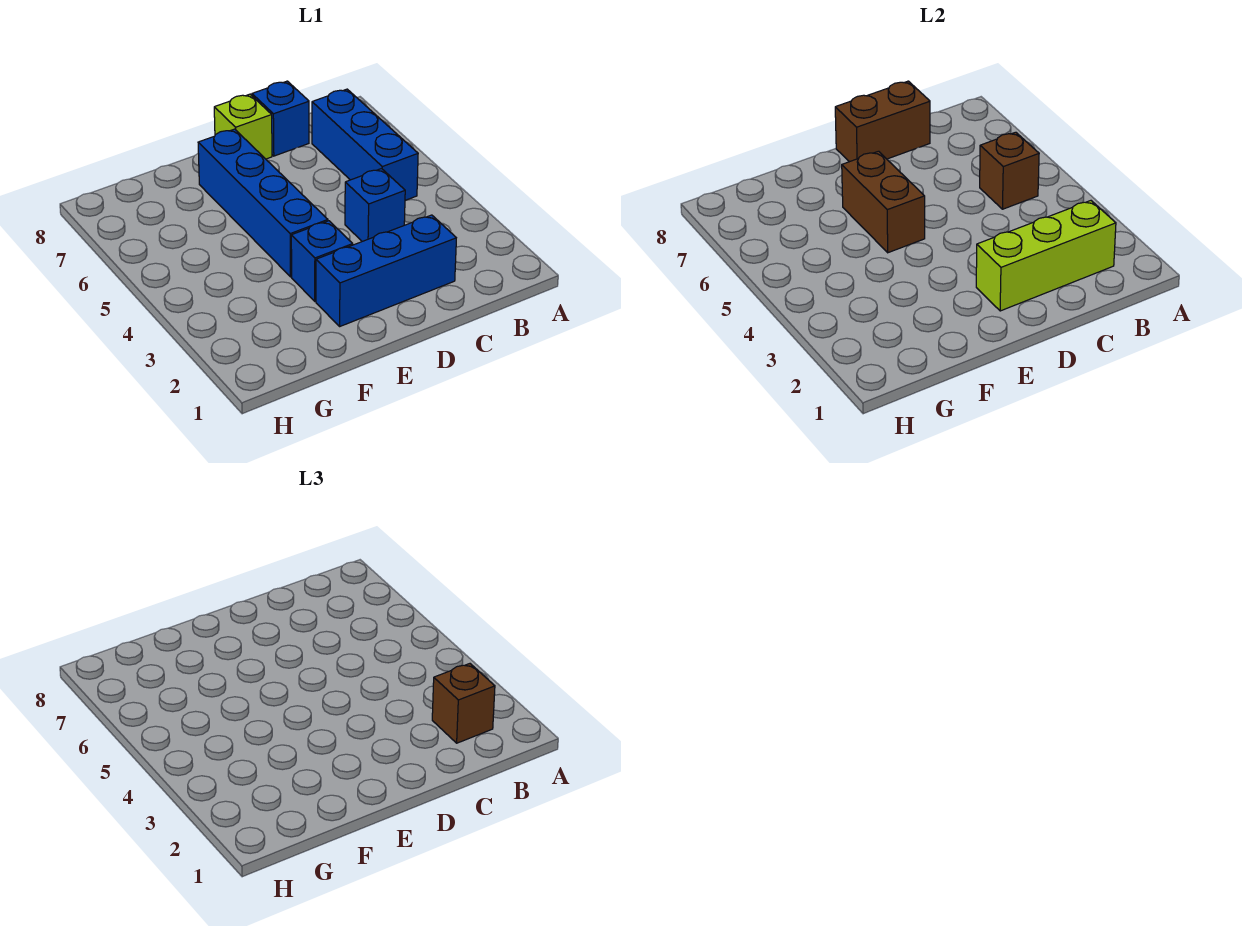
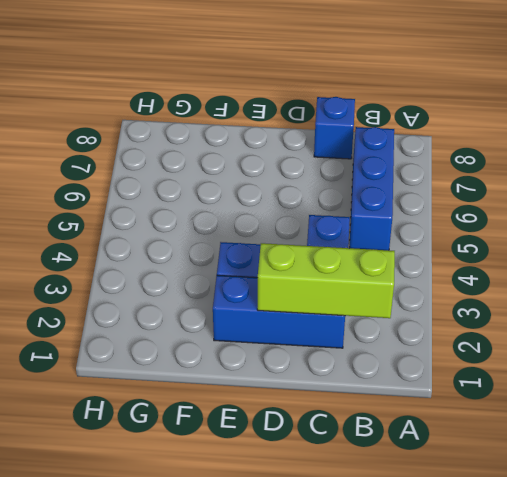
none -> lime 1x1 brick [214,94,272,159]
none -> blue 1x4 brick [198,129,328,277]
none -> brown 1x1 brick [980,132,1039,209]

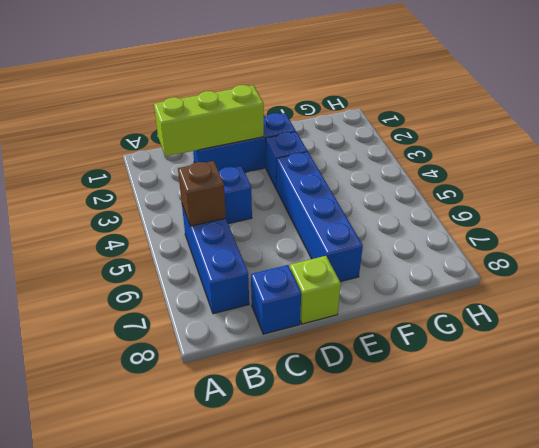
none -> brown 1x2 brick [835,81,930,162]
none -> brown 1x2 brick [842,151,925,253]
none -> brown 1x1 brick [432,664,495,743]

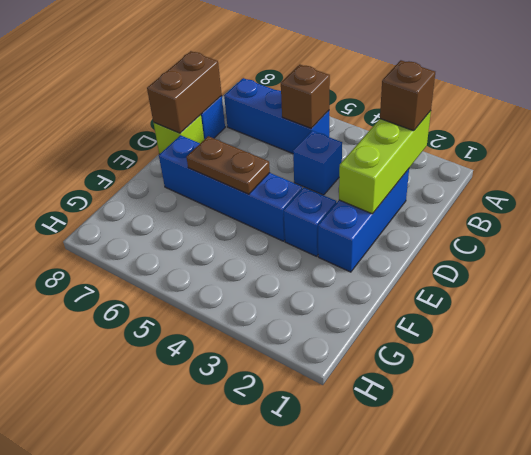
brown 1x2 plate [186,136,270,194] -> brown 1x2 brick [842,151,925,253]

